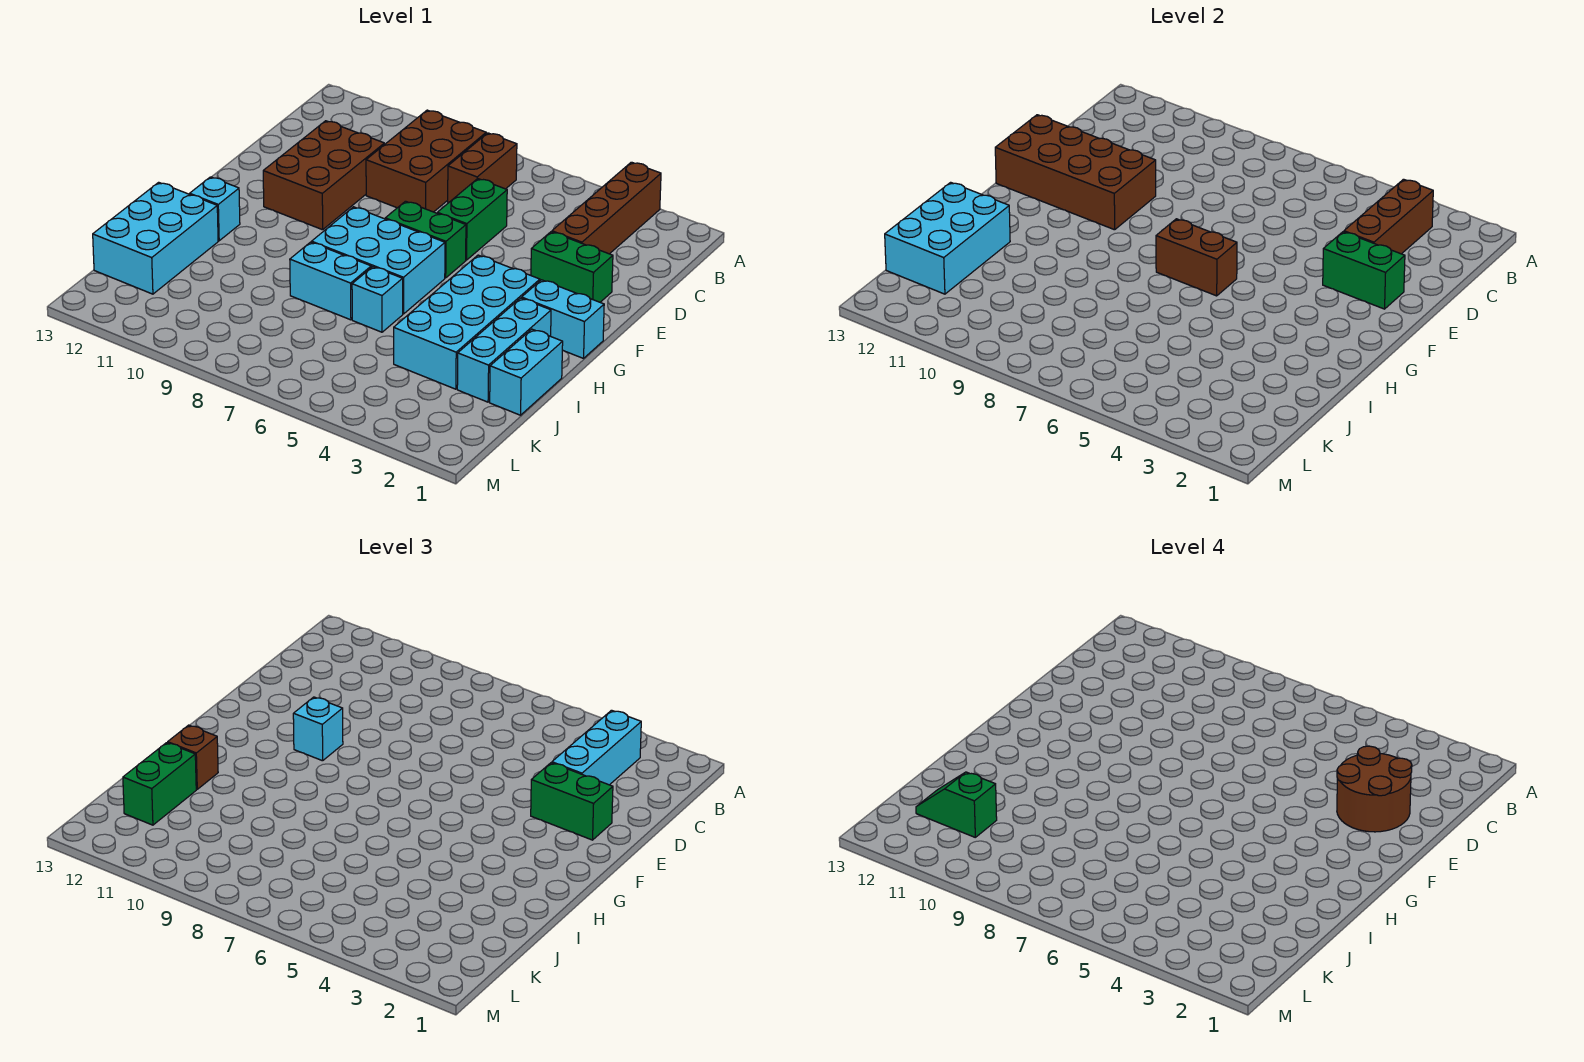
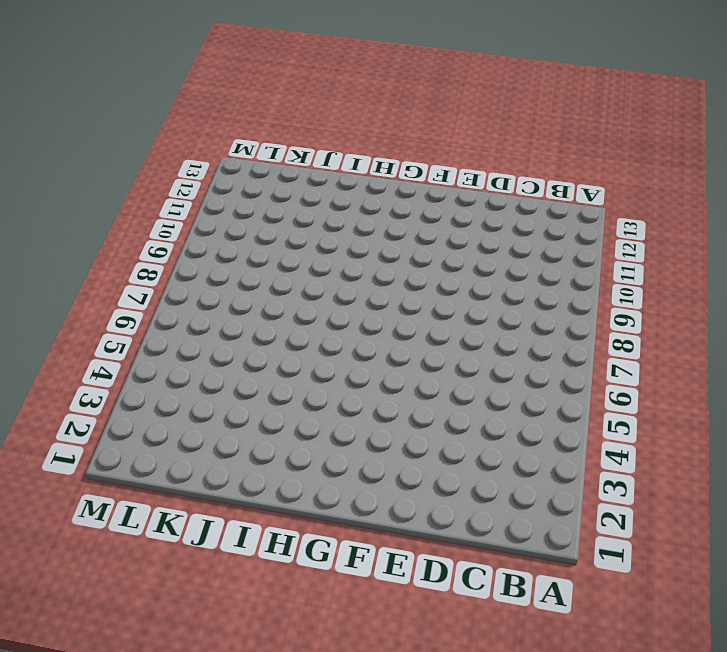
none -> brown 1x4 brick [552,162,661,254]
none -> brown 1x2 brick [448,133,517,202]
none -> brown 2x3 brick [366,110,486,212]

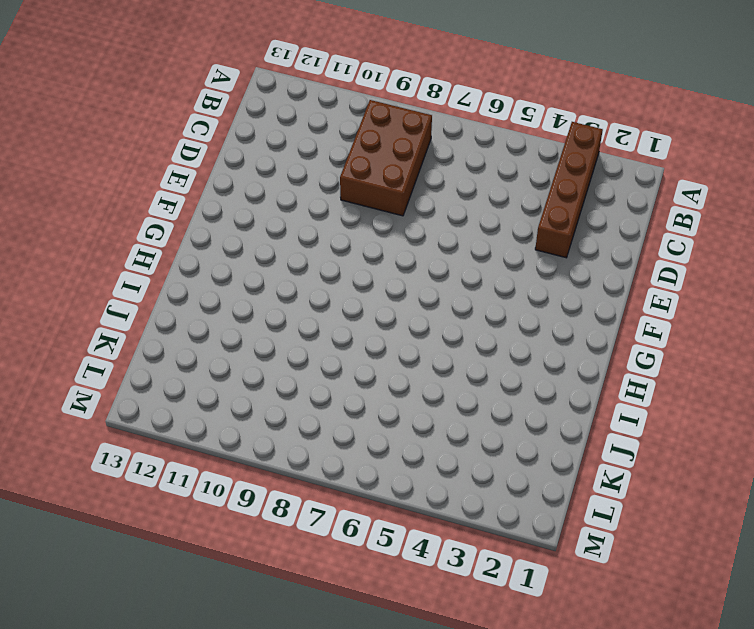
none -> brown 1x2 brick [448,133,517,202]
none -> green 1x2 brick [437,179,507,260]
none -> brown 2x3 brick [263,121,384,230]

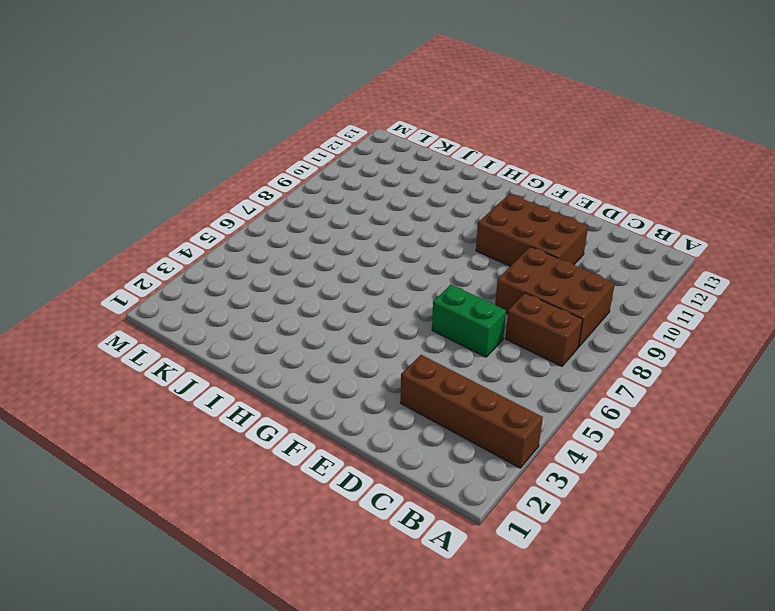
none -> green 1x2 brick [531,232,613,302]
none -> green 1x2 brick [385,201,466,278]
none -> cyan 1x2 brick [522,280,604,358]

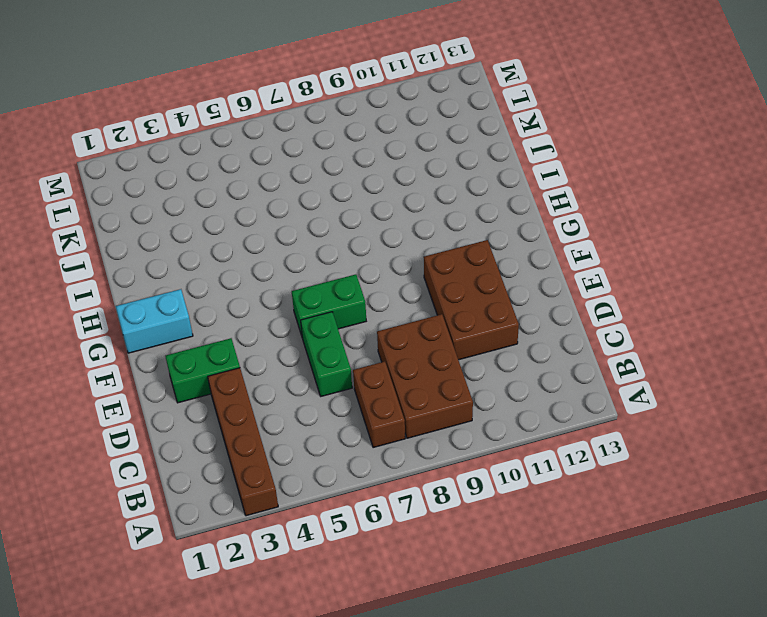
none -> cyan 2x4 brick [394,255,540,389]
none -> cyan 2x3 brick [312,207,445,314]
none -> cyan 1x3 brick [457,298,551,402]

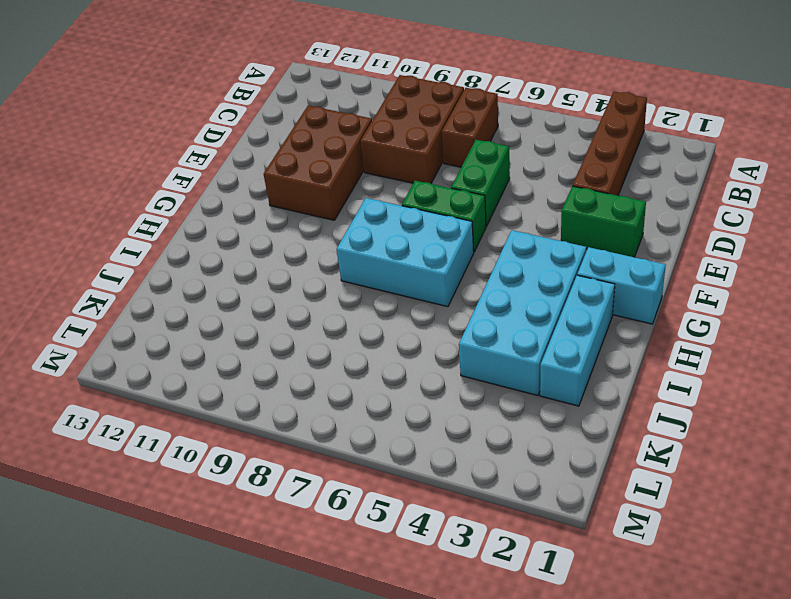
none -> cyan 1x1 brick [190,177,240,241]
none -> cyan 1x2 brick [490,329,563,415]
none -> cyan 1x1 brick [352,267,403,332]

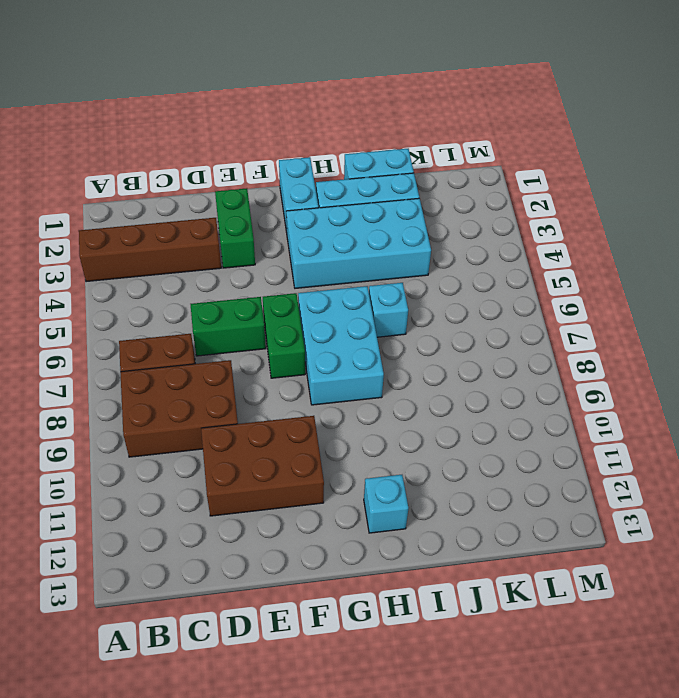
none -> cyan 1x2 brick [290,242,371,320]
none -> cyan 2x3 brick [93,182,218,294]
none -> brown 1x3 brick [1344,179,1433,254]

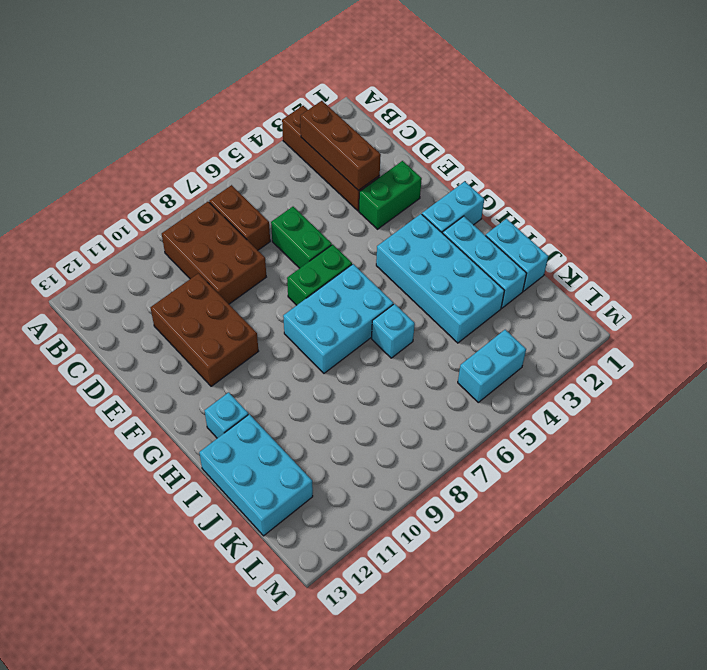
cyan 1x2 brick [458,330,526,402] -> cyan 1x2 brick moved to [290,242,371,320]
none -> green 1x2 brick [1323,232,1405,309]
none -> brown 2x4 brick [995,115,1156,230]
none -> brown 1x2 brick [1156,219,1237,296]

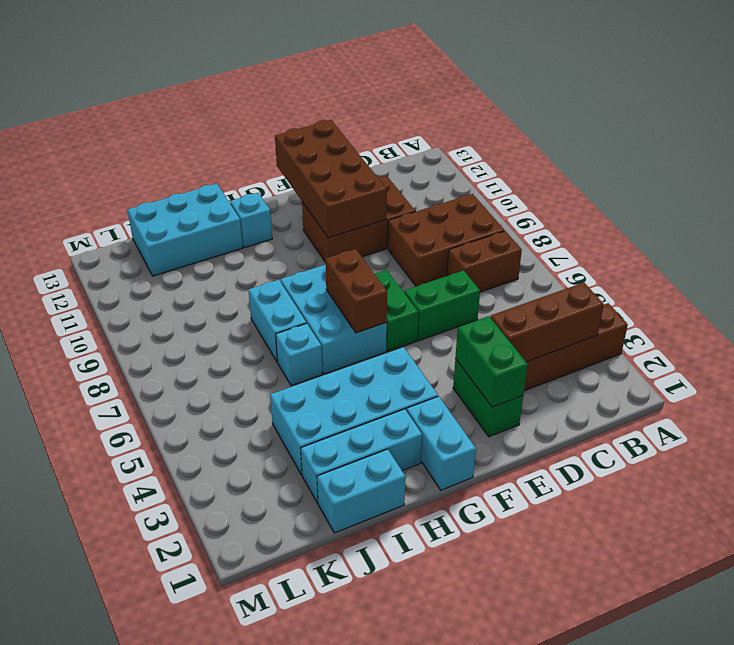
none -> cyan 2x3 brick [885,182,1010,294]
none -> cyan 1x3 brick [552,710,641,785]
none -> green 1x2 brick [531,763,613,840]

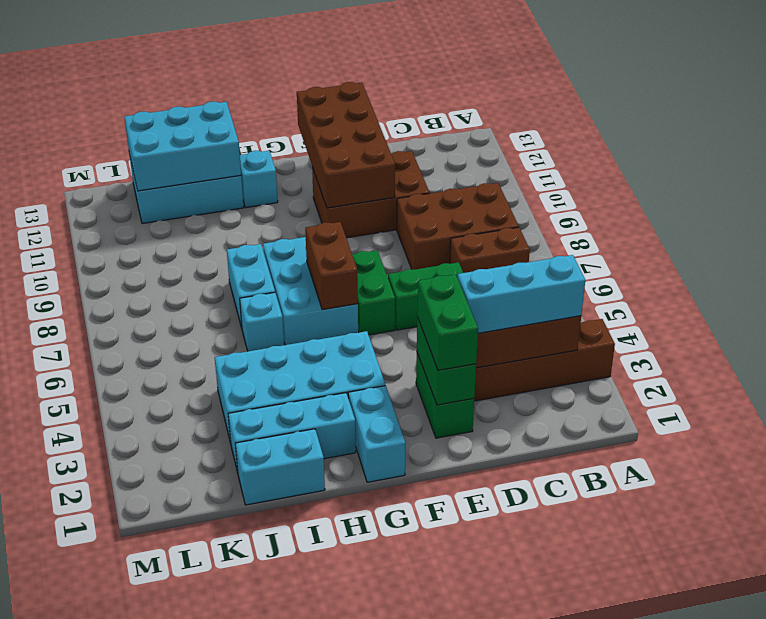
none -> cyan 1x1 brick [293,697,343,761]
none -> brown 1x1 brick [168,725,218,789]
none -> green 1x2 brick [123,743,196,825]

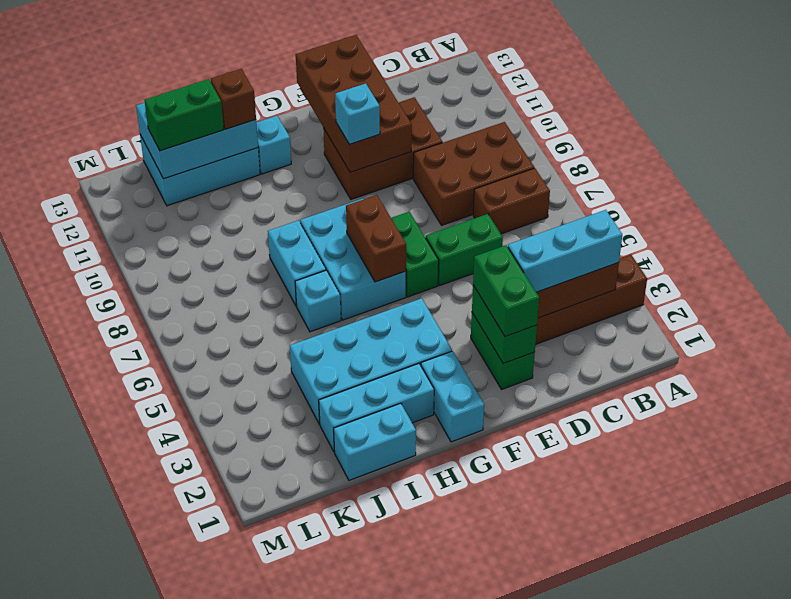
none -> brown 2x2 round brick [1337,746,1412,832]
none -> green 1x2 slope [916,772,997,837]

